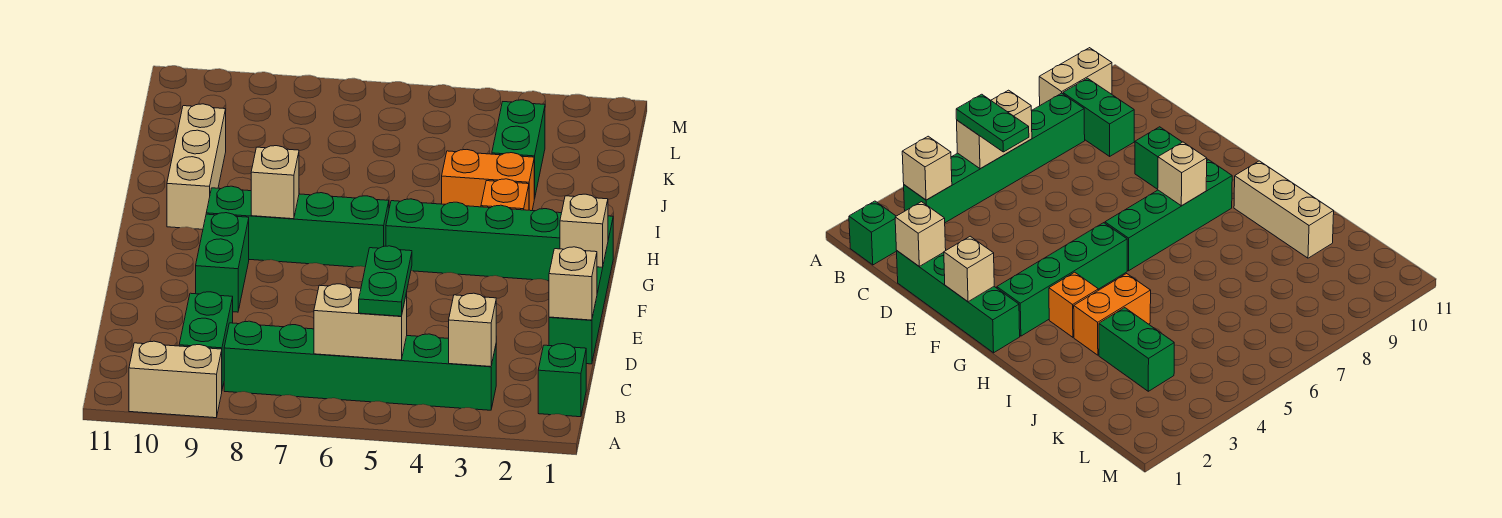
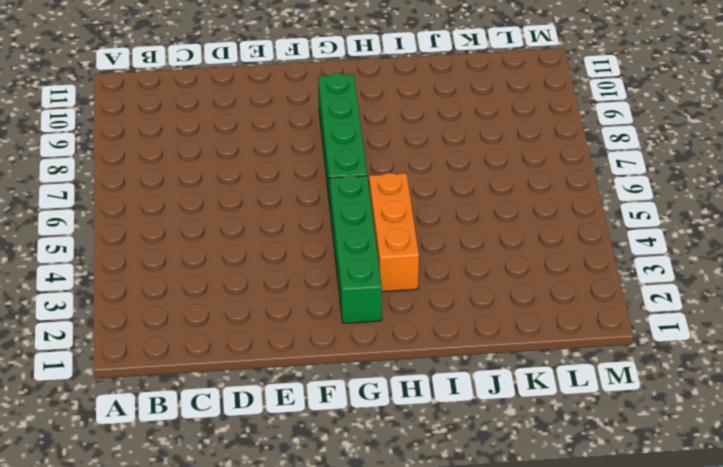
orange 1x3 brick [369,173,419,292] -> orange 1x1 brick [481,179,529,210]
none -> tan 1x2 brick [129,341,222,418]
none -> green 1x1 brick [538,344,586,417]
none -> green 1x6 brick [224,321,496,410]

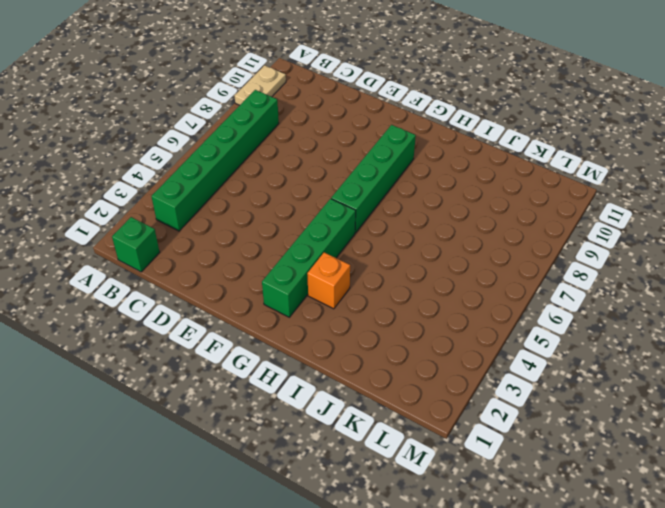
tan 1x2 plate [235,65,286,105] -> tan 1x2 brick [129,341,222,418]
none -> green 1x2 brick [179,292,233,389]
none -> green 1x4 brick [549,216,613,364]
none -> green 1x2 brick [196,213,249,312]

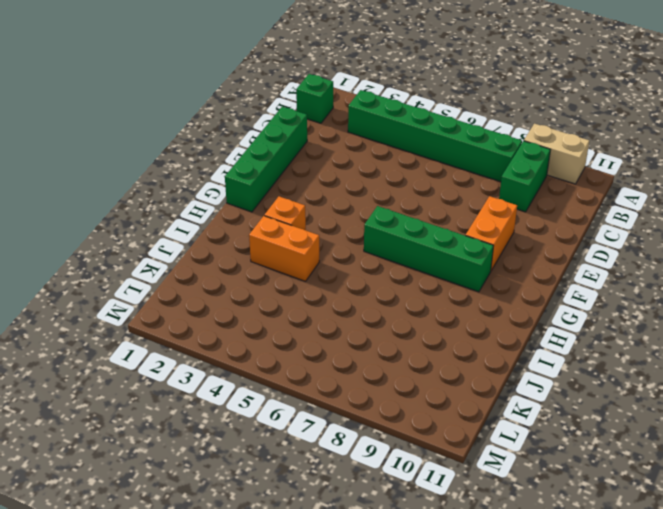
orange 1x2 brick [466,196,517,270] -> green 1x2 brick [196,213,249,312]
none -> green 1x4 brick [386,199,561,281]
none -> tan 1x3 brick [167,104,226,229]
none -> green 1x2 brick [492,100,545,199]

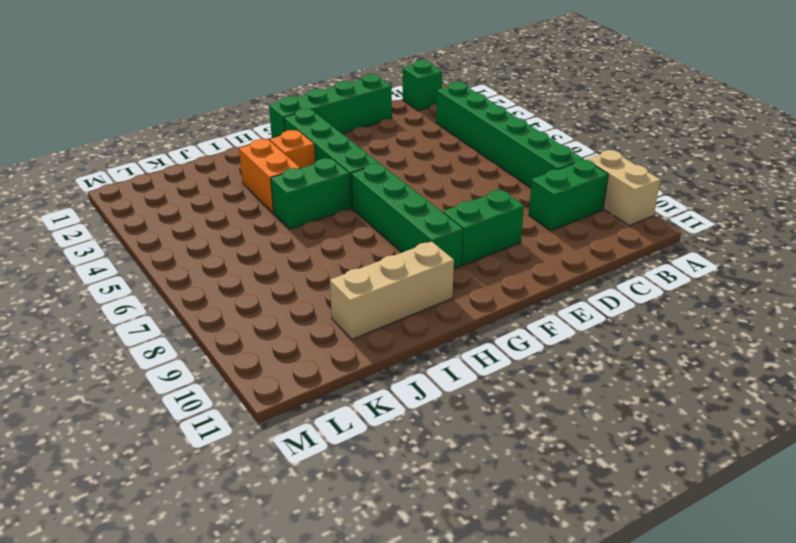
green 1x2 brick [271,158,350,229] -> green 1x2 brick moved to [492,100,545,199]
none -> tan 1x1 brick [449,293,496,367]
none -> tan 1x2 brick [314,284,407,360]
none -> tan 1x1 brick [549,247,597,320]

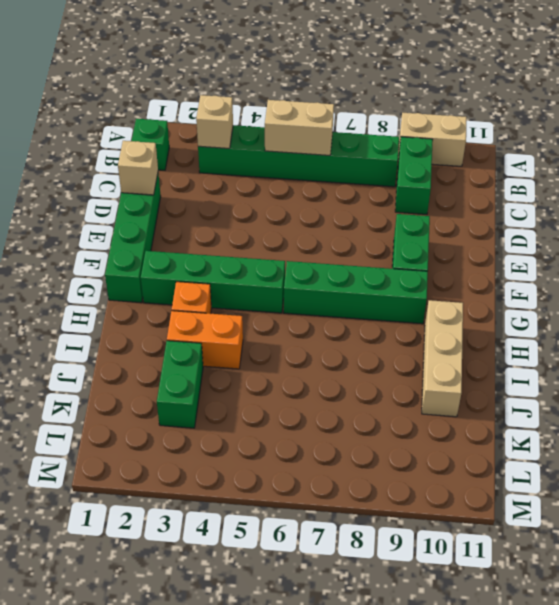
none -> tan 1x1 brick [560,194,608,267]
none -> tan 1x1 brick [251,146,299,219]
none -> green 1x2 plate [359,246,412,316]

